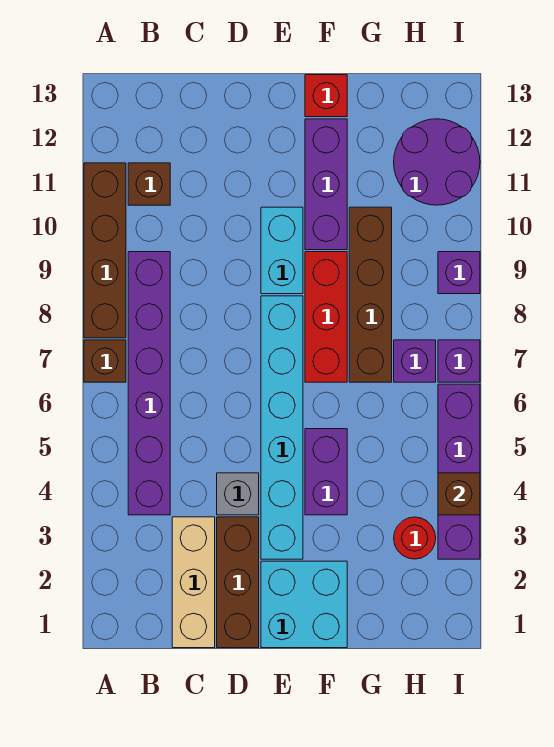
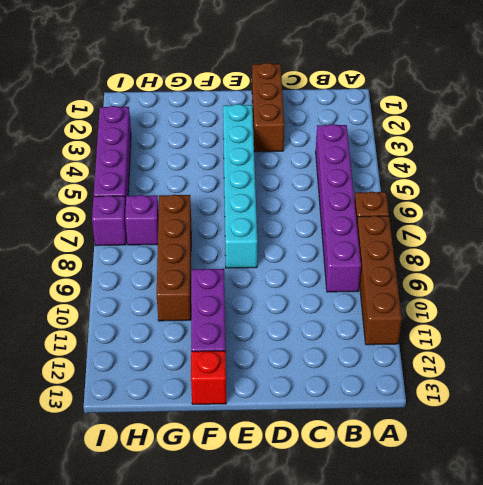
none -> brown 1x1 brick [128,163,170,205]
none -> tan 1x3 brick [172,517,215,648]
none -> grey 1x1 brick [217,473,259,515]

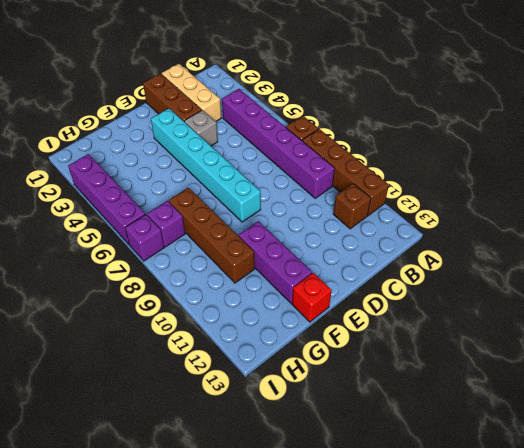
none -> cyan 2x2 brick [261,561,347,648]
none -> cyan 1x2 brick [261,207,303,294]
none -> purple 1x2 brick [305,429,347,515]

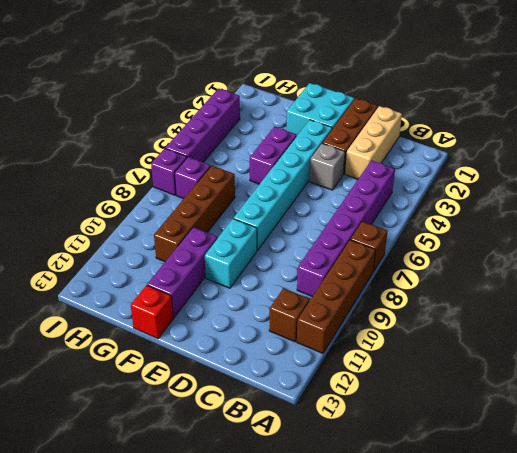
none -> red 1x3 brick [305,252,347,382]
none -> red 1x1 round brick [394,517,436,559]
none -> purple 2x2 round brick [394,119,480,205]

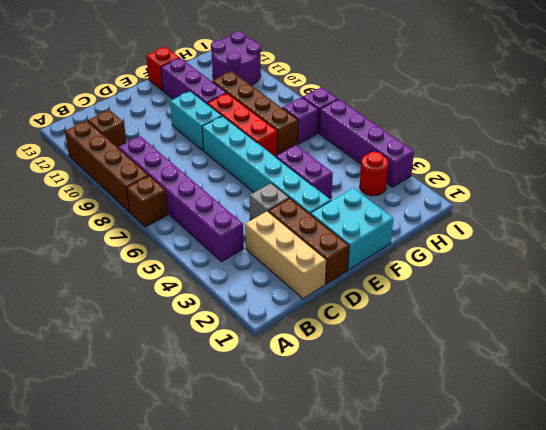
none -> purple 1x1 brick [438,252,480,294]
none -> brown 1x1 brick [438,473,480,515]

